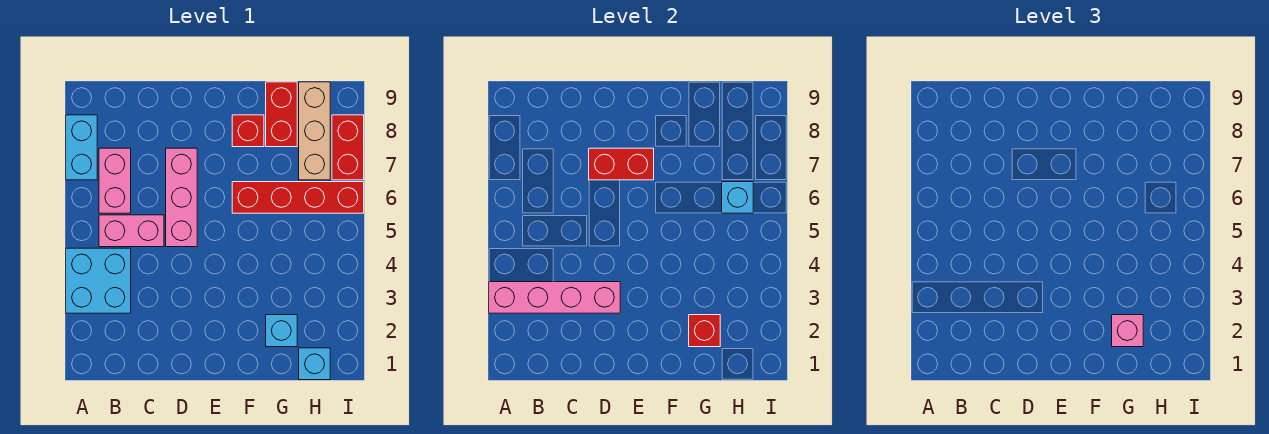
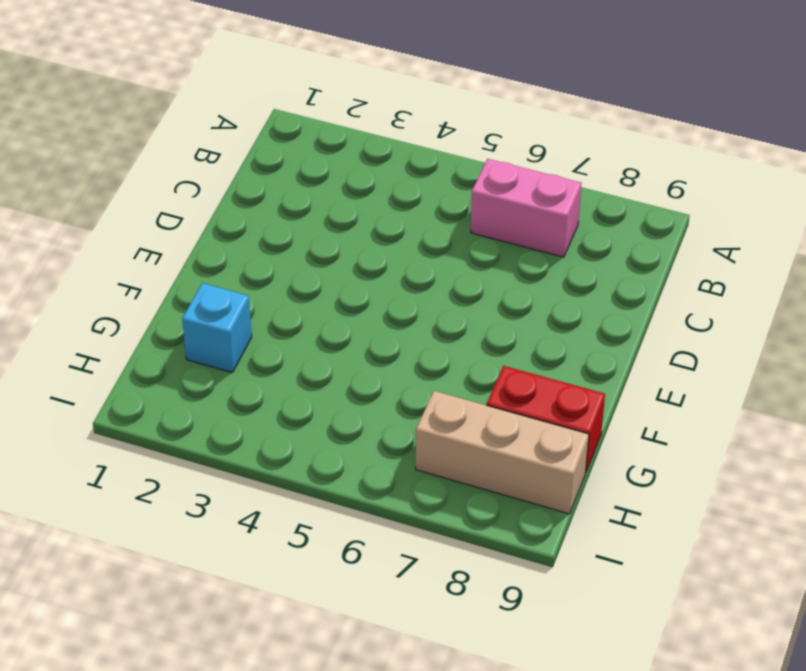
none -> cyan 2x2 brick [66,248,131,313]
none -> cyan 1x2 brick [66,115,97,180]
none -> pink 1x2 brick [99,215,164,247]

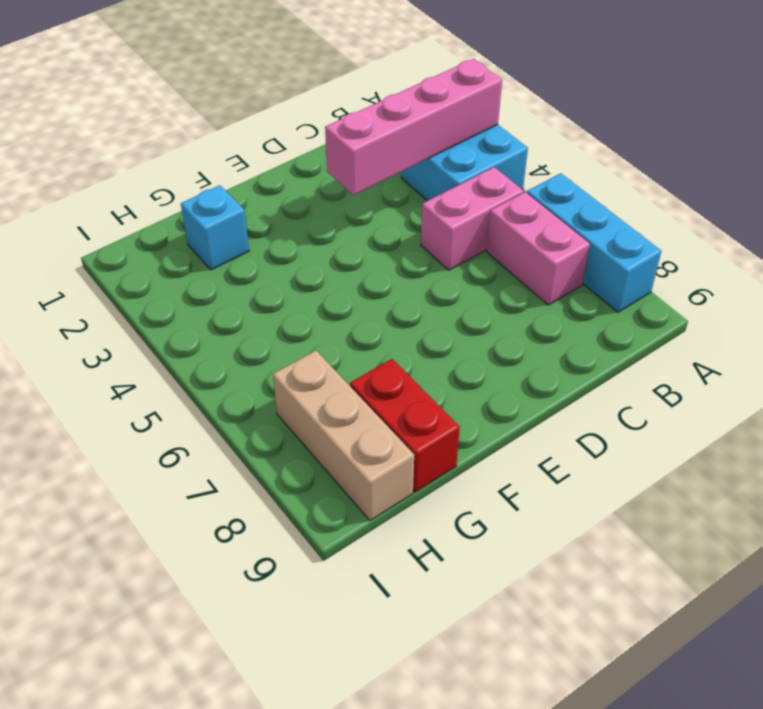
cyan 1x3 brick [527,173,661,312] -> cyan 1x2 brick [66,115,97,180]
none -> pink 1x3 brick [166,148,197,247]
none -> red 1x4 brick [232,182,364,213]
none -> red 1x1 brick [232,115,264,147]

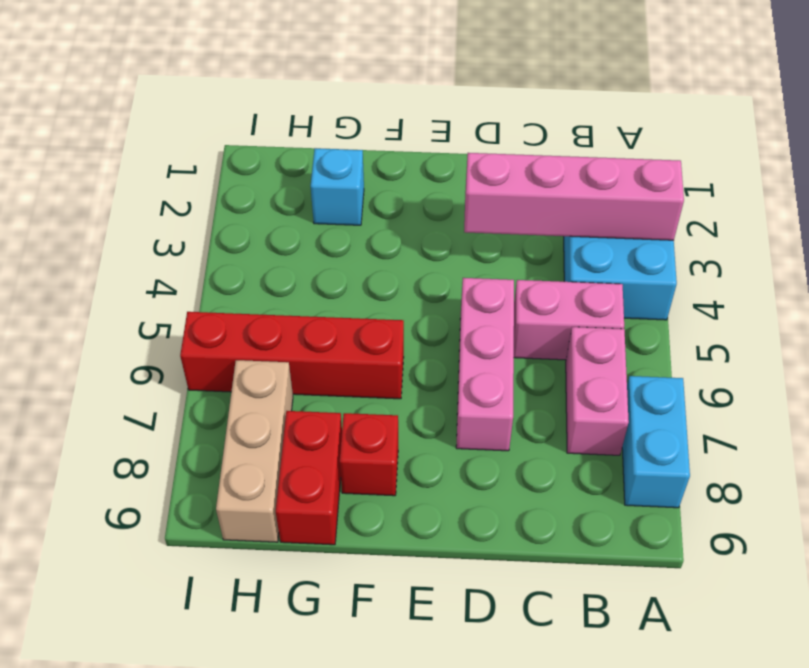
none -> cyan 1x1 brick [299,348,330,380]
none -> red 1x2 brick [332,115,364,180]
none -> red 1x2 brick [589,148,654,180]

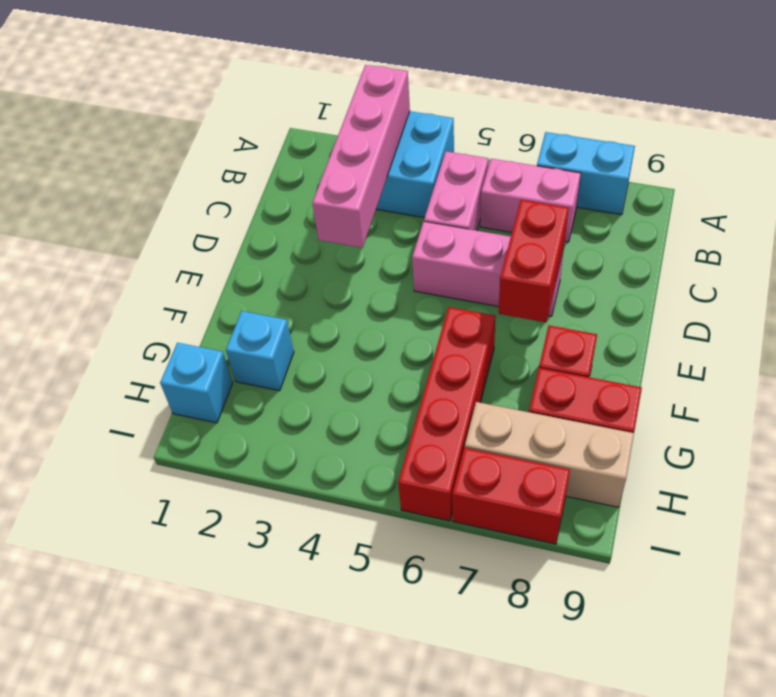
none -> red 1x1 brick [689,315,720,347]
none -> cyan 1x1 brick [722,182,753,213]
none -> pink 1x1 brick [1112,315,1143,347]

